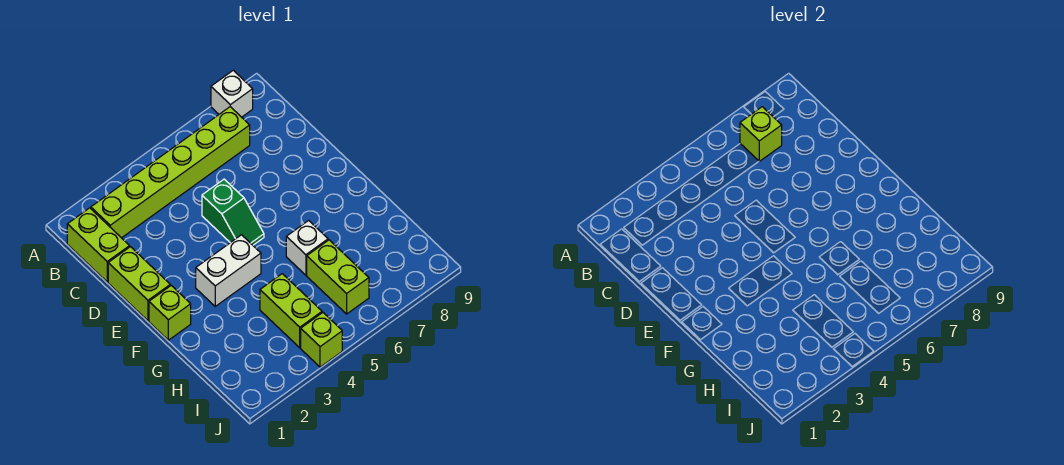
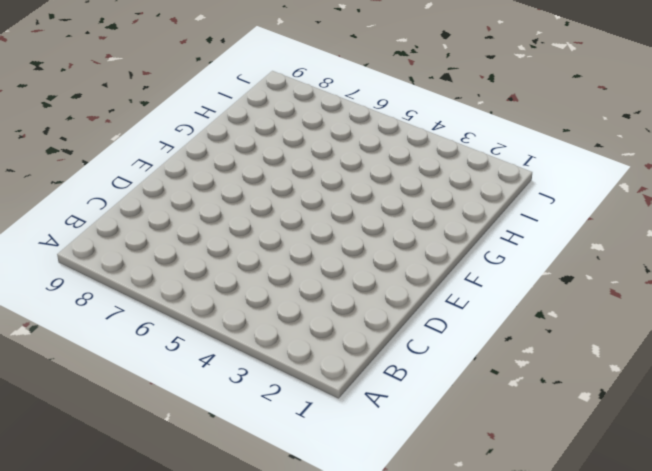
none -> white 1x1 brick [211,70,253,117]
none -> lime 1x2 brick [67,208,130,282]
none -> lime 1x6 brick [91,107,250,238]

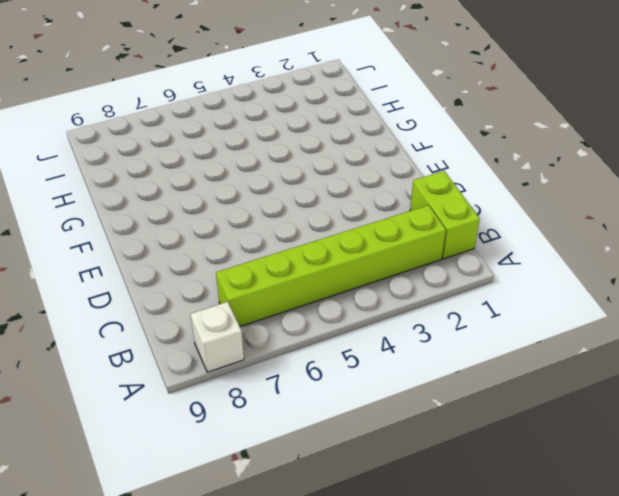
none -> lime 1x2 brick [108,247,170,321]
none -> green 1x2 slope [202,179,264,245]
none -> lime 1x1 brick [149,286,191,340]

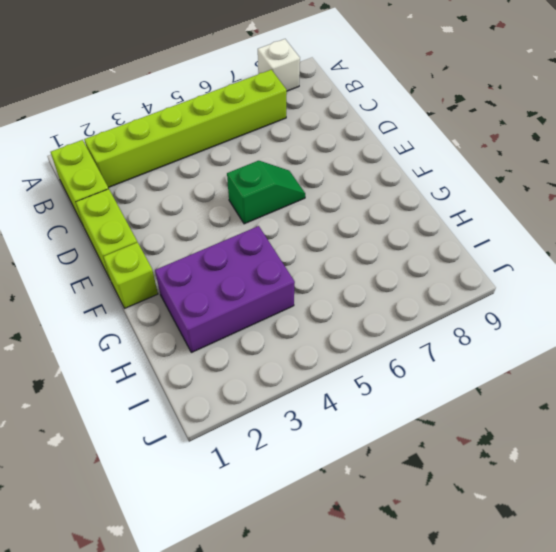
green 1x2 slope [227,161,305,224] -> green 1x2 slope turned to [202,179,264,245]
purple 2x3 brick [155,226,295,352] -> lime 1x2 brick [260,274,322,348]
none -> white 1x2 brick [196,235,261,306]
none -> white 1x1 brick [286,220,328,275]
none -> lime 1x2 brick [307,240,369,314]

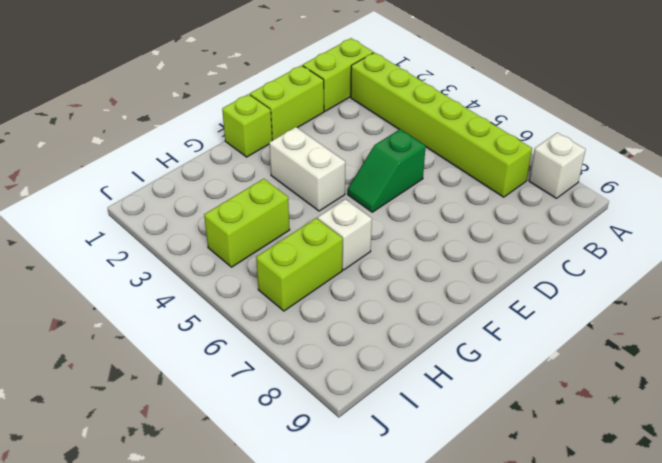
none -> lime 1x1 brick [301,313,342,367]
none -> lime 1x1 brick [740,107,782,161]

